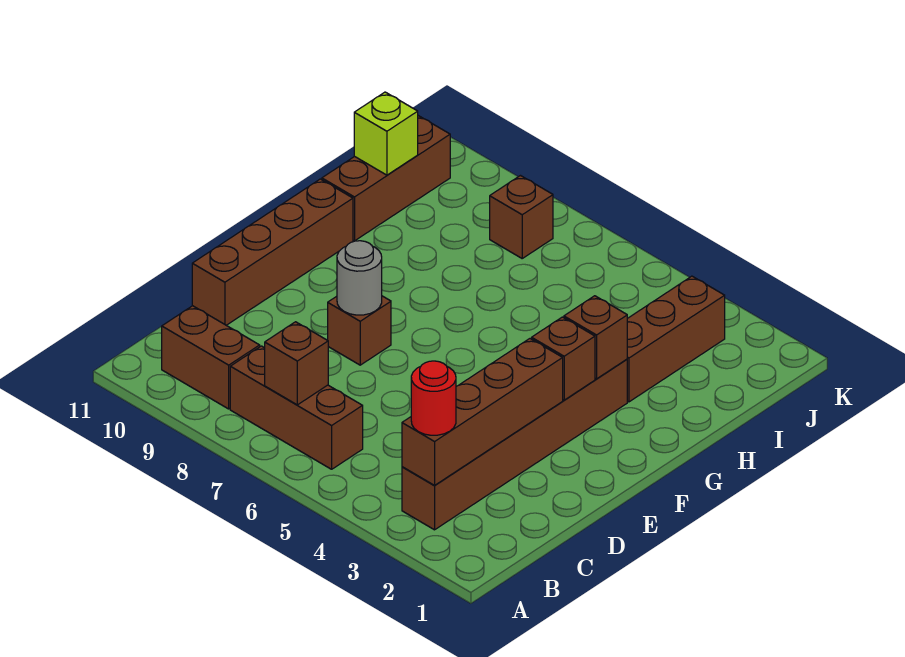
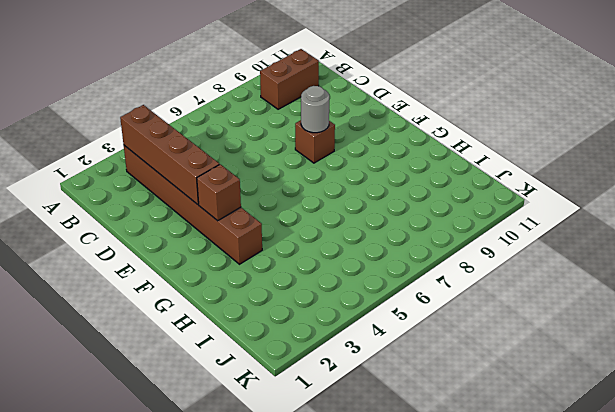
none -> brown 1x3 brick [230,346,363,469]
none -> brown 1x4 brick [192,179,353,325]
none -> brown 1x3 brick [627,276,725,402]

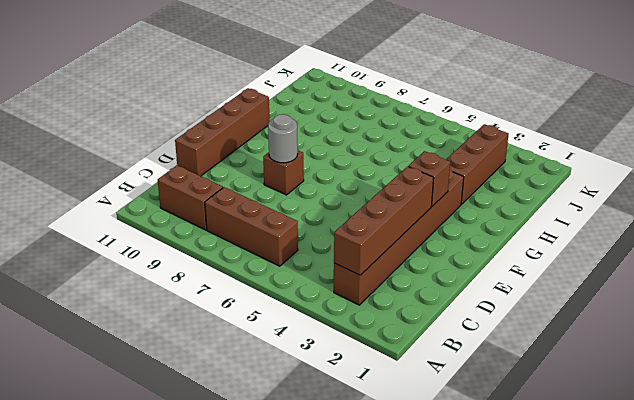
none -> brown 1x3 brick [322,116,450,241]
none -> brown 1x1 brick [490,176,553,258]
none -> brown 1x1 brick [265,322,328,405]

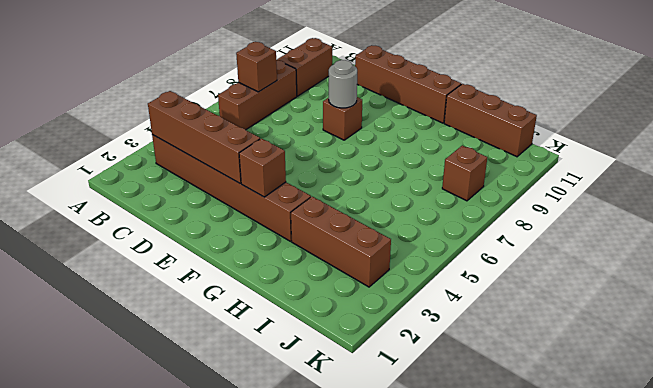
none -> brown 1x1 brick [564,296,627,379]
none -> lime 1x1 brick [354,92,418,175]
none -> red 1x1 round brick [411,361,456,435]

